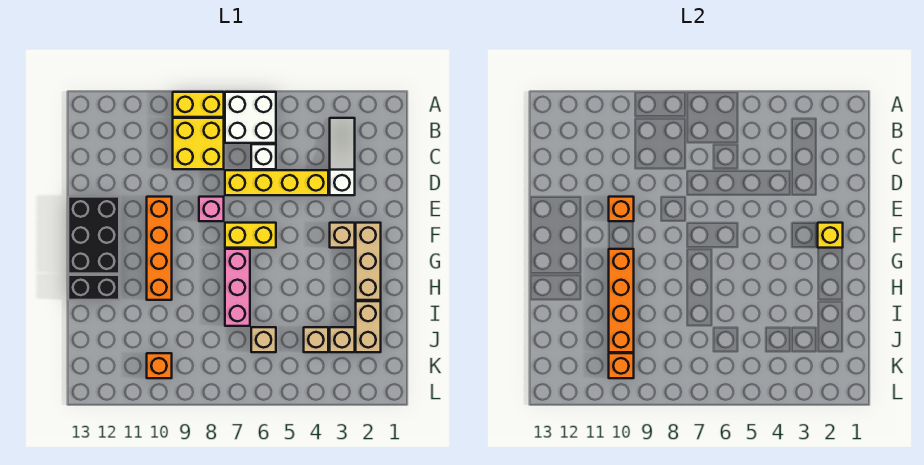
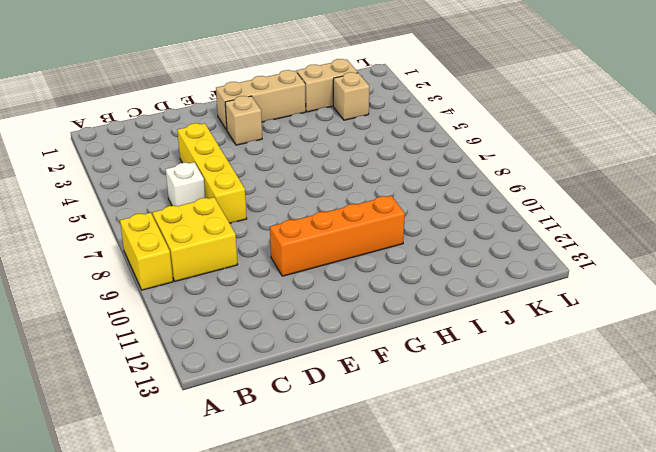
none -> white 2x2 brick [225,92,276,143]
none -> white 1x3 slope [330,118,355,195]
none -> pink 1x1 brick [199,197,224,221]

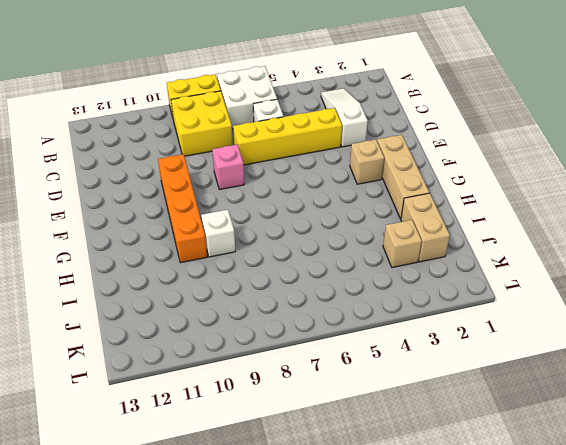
white 1x1 brick [201,210,235,257] -> none
none -> black 2x3 brick [68,197,119,274]
none -> yellow 1x2 brick [225,223,276,248]
none -> pink 1x3 brick [225,249,250,326]

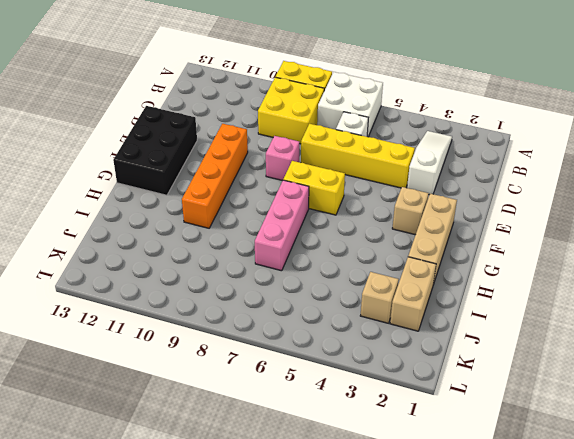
none -> black 1x2 brick [68,275,119,300]
none -> tan 1x1 brick [304,327,328,352]
none -> tan 1x1 brick [251,327,276,352]

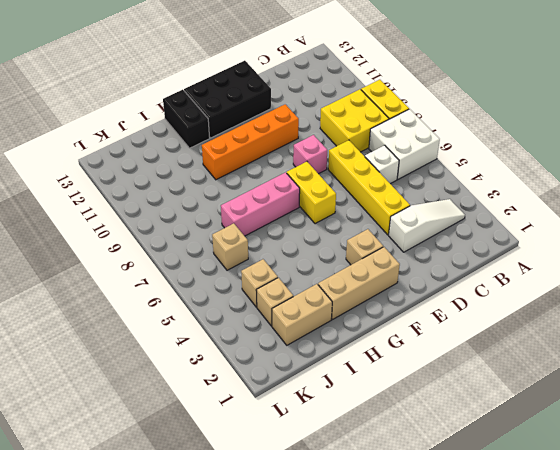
none -> orange 1x1 brick [147,353,172,378]
none -> orange 1x1 brick [609,197,634,221]
none -> yellow 1x1 brick [818,223,843,248]

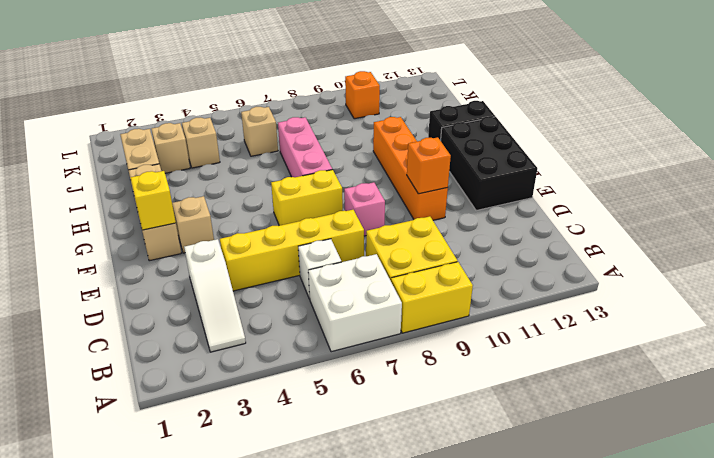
none -> orange 1x4 brick [609,249,634,352]
none -> orange 1x1 brick [609,353,634,378]

